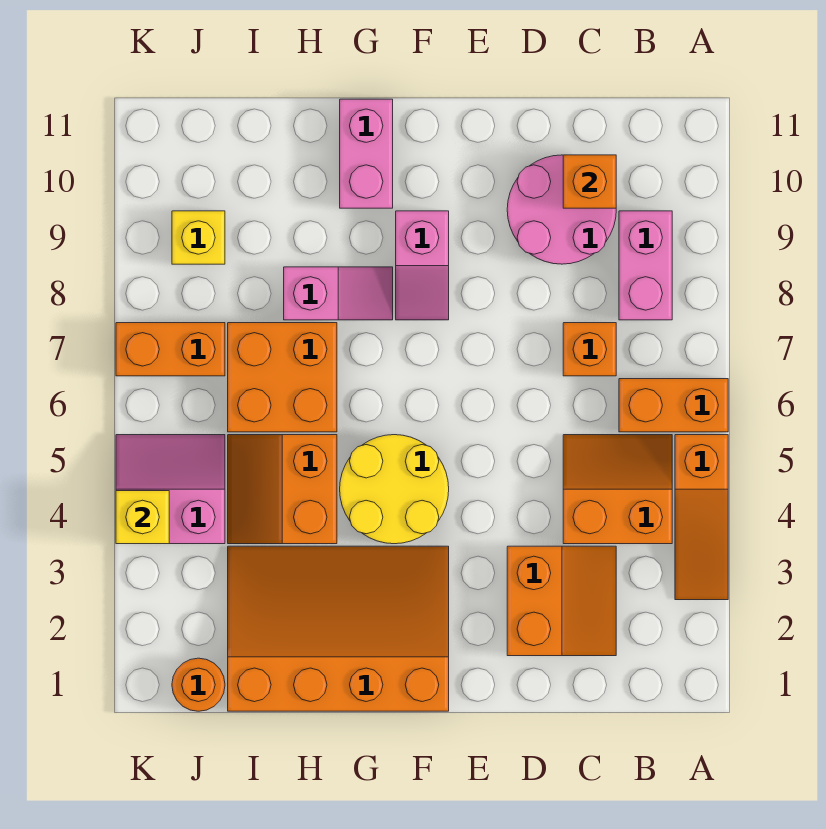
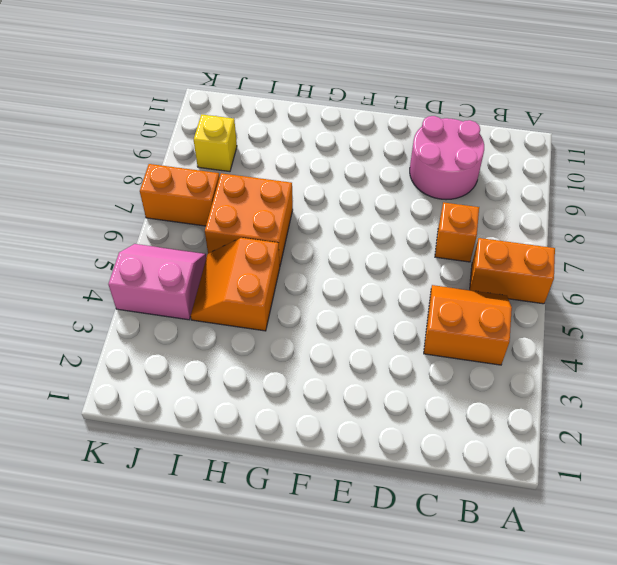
none -> orange 1x3 slope [675,435,728,600]
none -> pink 1x2 brick [619,211,672,320]
none -> orange 2x2 slope [507,546,616,656]

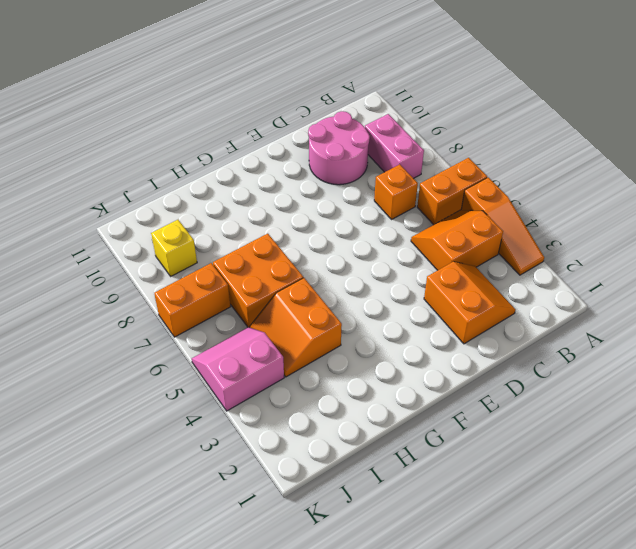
none -> orange 3x4 slope [228,546,449,711]
none -> yellow 2x2 round brick [340,435,449,544]
none -> pink 1x2 slope [396,211,449,320]

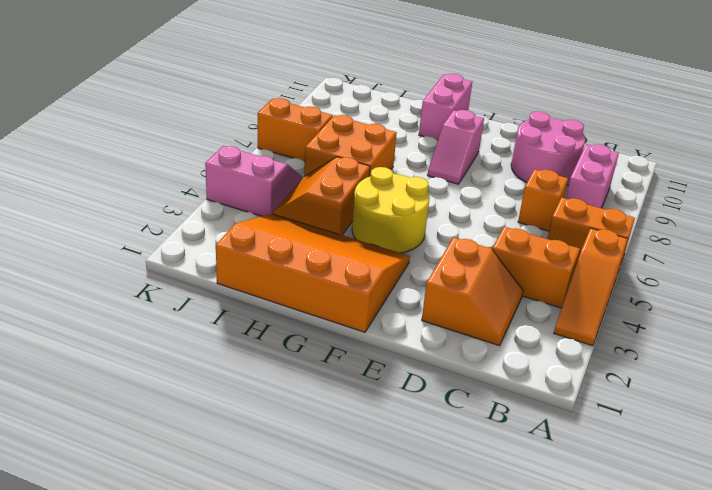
none -> pink 1x2 slope [284,267,393,320]
none -> orange 1x1 round brick [172,658,225,711]
none -> yellow 1x1 brick [172,211,225,264]

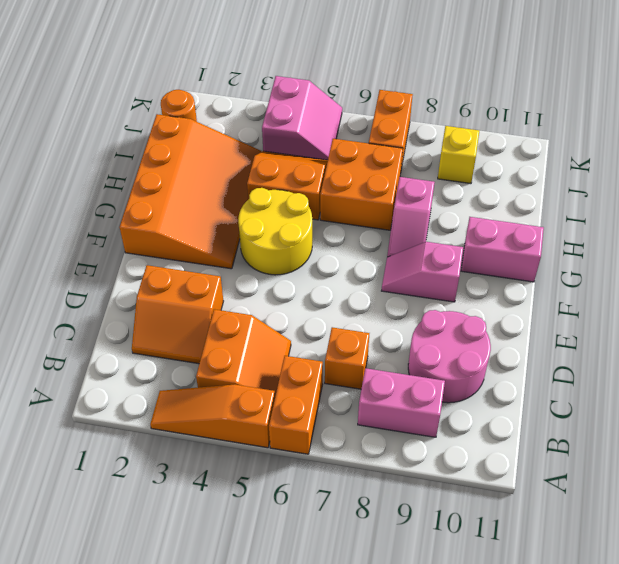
none -> orange 1x1 brick [563,155,616,208]
none -> yellow 1x1 brick [116,491,169,544]

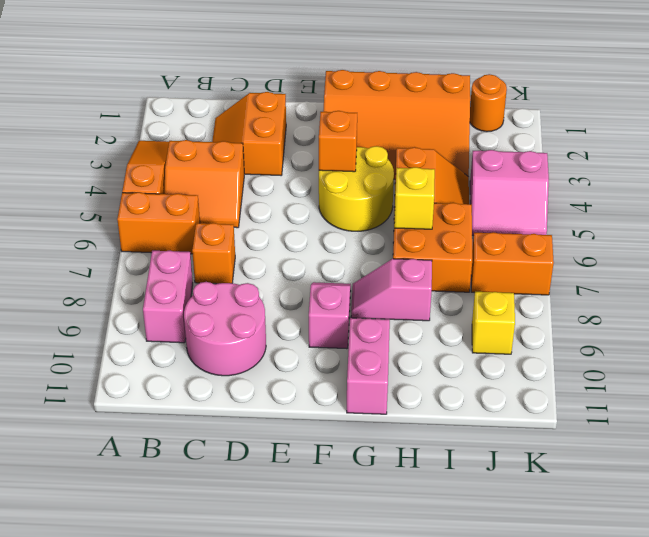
orange 1x1 brick [319,111,357,172] -> orange 1x1 brick moved to [563,155,616,208]
yellow 1x1 brick [394,167,435,229] -> yellow 1x1 brick moved to [116,491,169,544]

